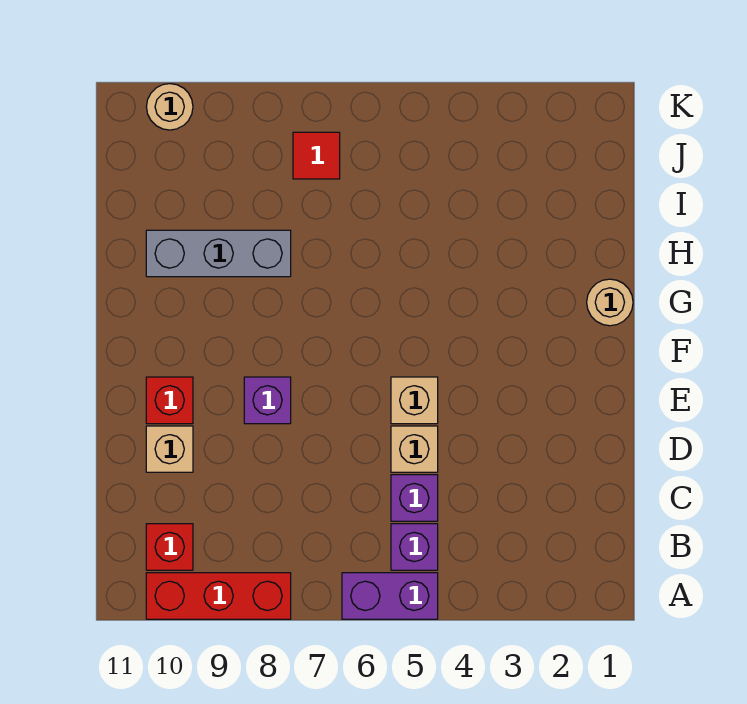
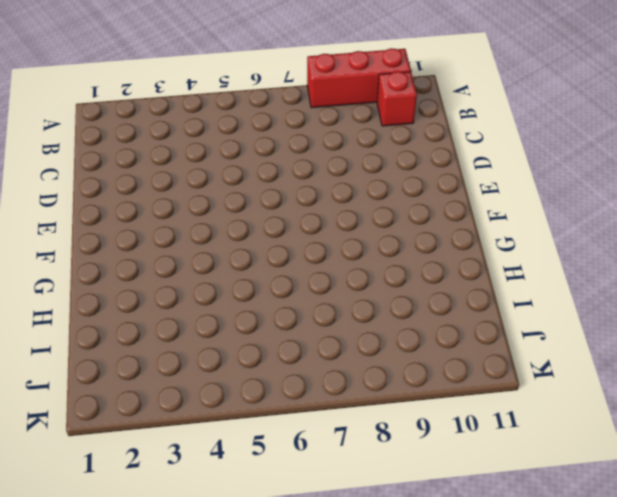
none -> purple 1x2 brick [342,573,438,619]
none -> purple 1x1 brick [391,524,438,570]
none -> purple 1x1 brick [391,475,438,521]

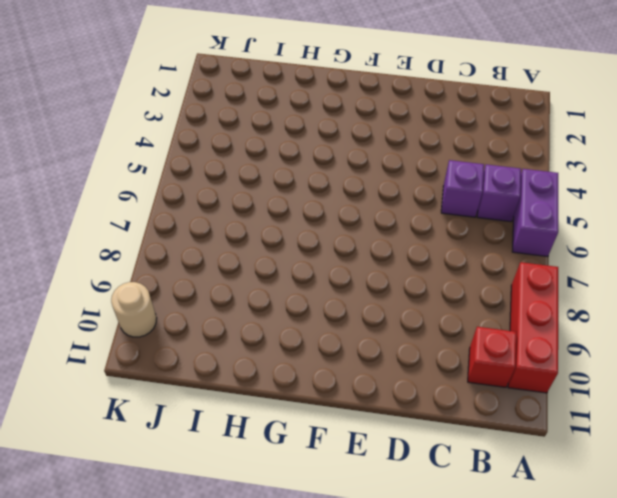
none -> tan 1x1 brick [391,426,438,472]
none -> tan 1x1 brick [146,426,193,472]
none -> tan 1x1 brick [391,377,438,424]

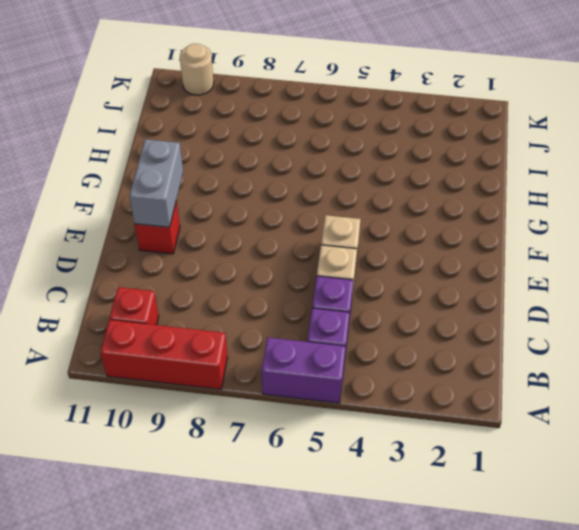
grey 1x2 brick [129,139,183,227] -> none
none -> tan 1x1 brick [146,426,193,472]
none -> purple 1x1 brick [244,377,291,424]
none -> tan 1x1 round brick [587,279,633,326]

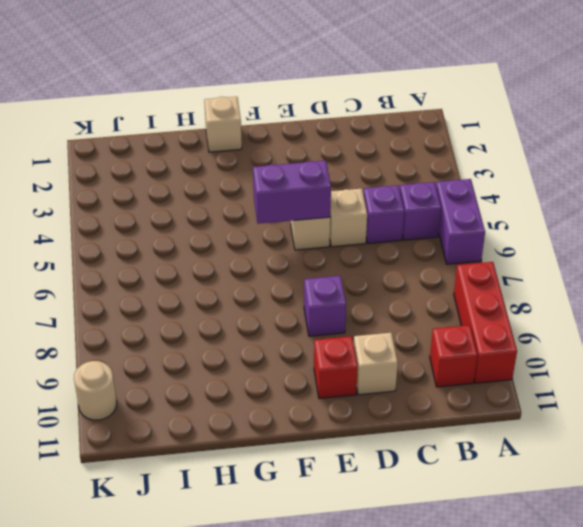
purple 1x2 brick [253,161,331,224] -> none
tan 1x1 brick [204,97,242,152] -> tan 1x1 round brick [587,279,633,326]
none -> grey 1x3 brick [146,230,291,277]
none -> red 1x1 tile [293,132,340,179]

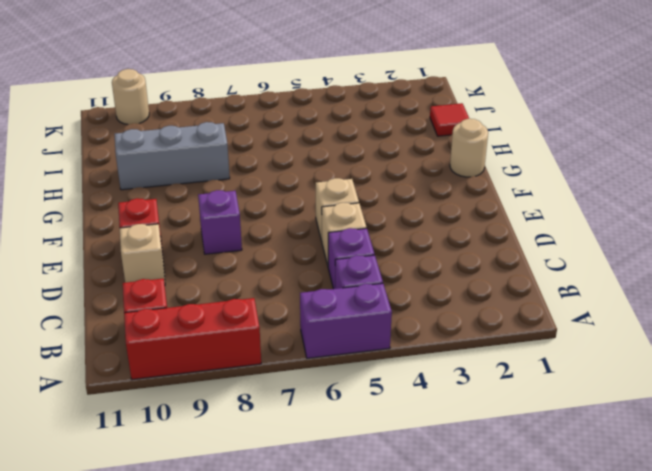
red 1x1 tile [430,103,469,136] -> red 1x1 tile moved to [293,132,340,179]

